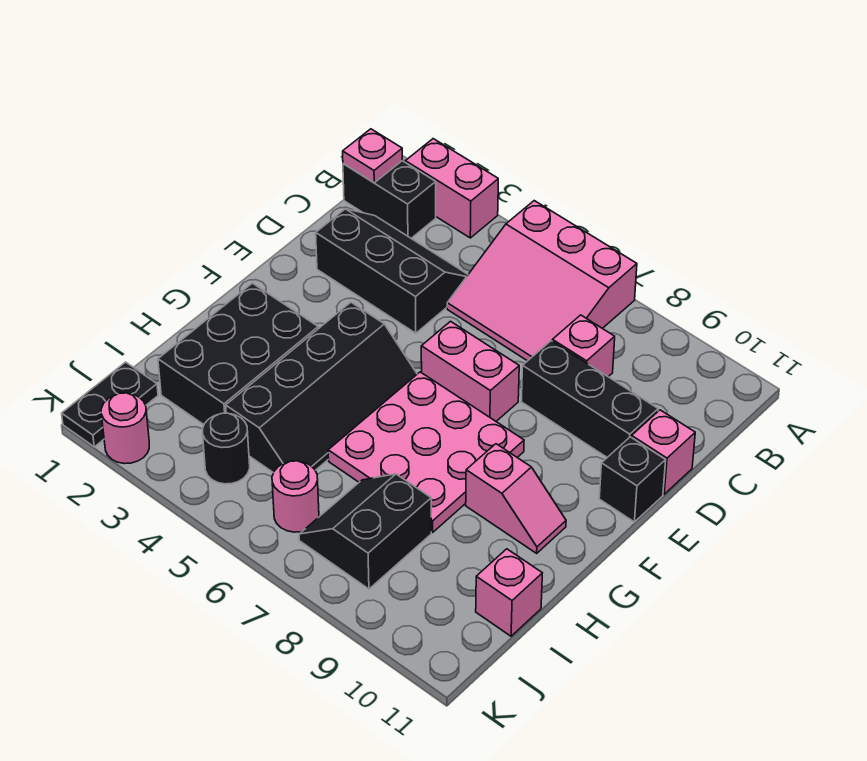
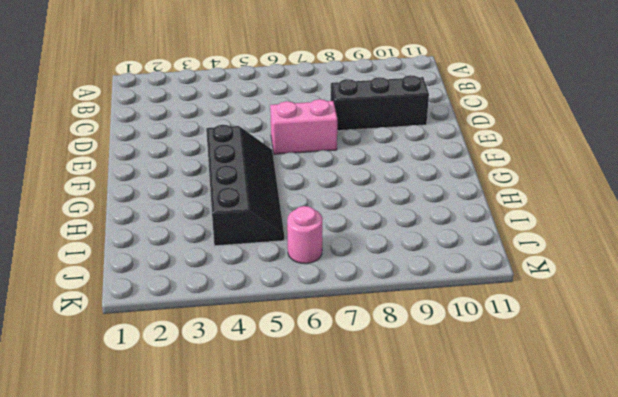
none -> pink 1x2 brick [405,139,498,238]
none -> pink 3x3 slope [447,201,637,361]
none -> black 1x2 brick [343,161,436,238]

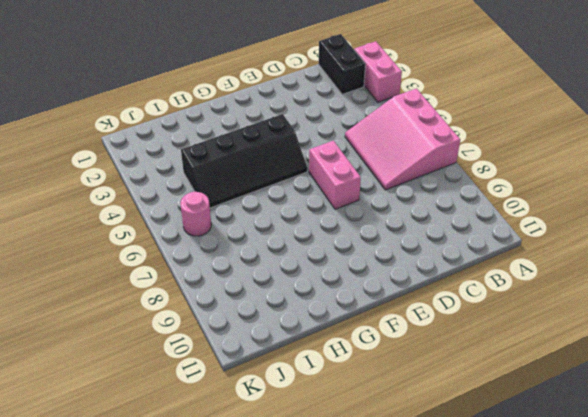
none -> black 2x3 slope [316,209,468,333]
none -> pink 1x1 brick [552,315,615,377]
none -> black 1x3 brick [521,341,658,457]

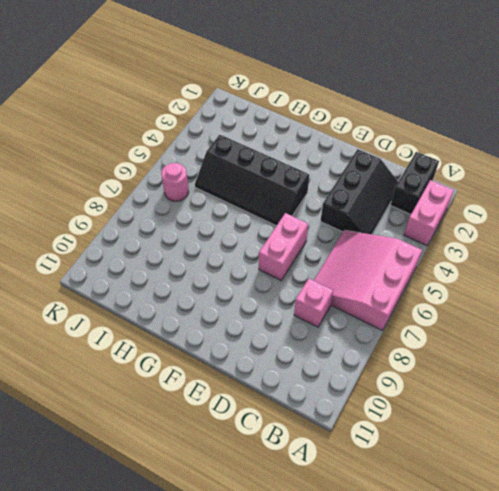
none -> black 1x3 brick [521,341,658,457]
none -> pink 1x1 brick [632,410,695,494]
none -> black 1x1 brick [599,437,666,522]

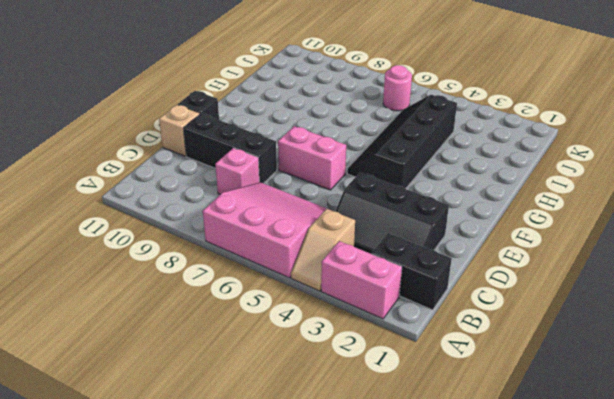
tan 1x2 slope [291,209,355,291] -> none
tan 1x1 brick [159,105,200,156] -> pink 1x1 brick [632,410,695,494]
none -> pink 3x3 plate [328,372,524,532]
none -> black 2x3 brick [158,283,318,425]
none -> pink 1x2 slope [466,444,566,553]

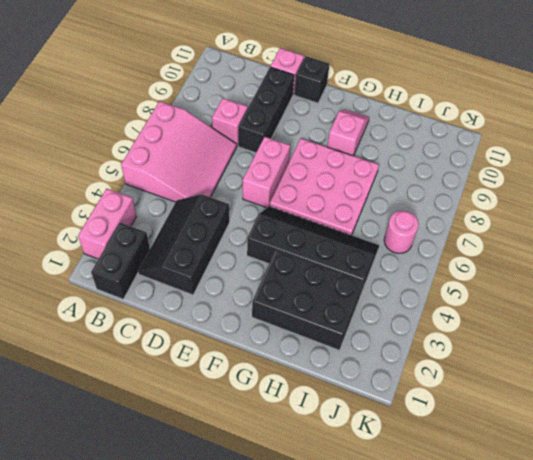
none -> black 2x2 slope [299,474,431,589]
none -> pink 1x1 brick [476,549,542,636]
none -> black 1x2 plate [62,362,158,447]

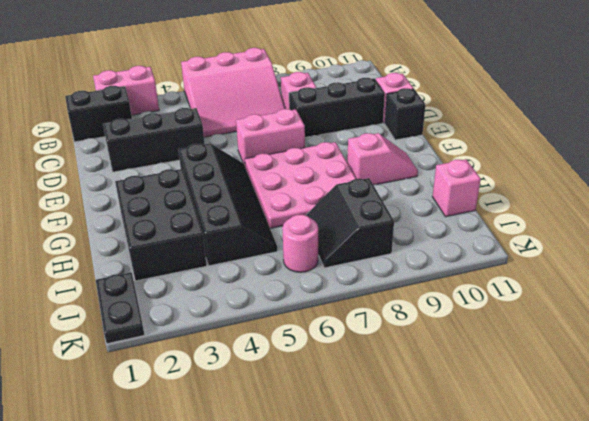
none -> black 1x1 round brick [203,413,250,484]
none -> pink 1x1 round brick [101,393,149,464]
none -> pink 1x1 plate [343,129,402,183]

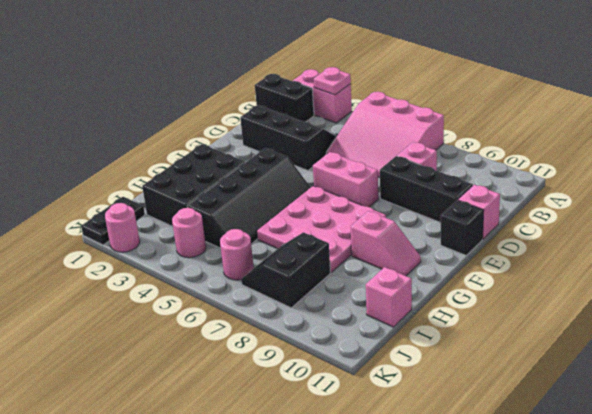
pink 1x1 plate [314,67,351,95] -> pink 1x1 plate moved to [343,129,402,183]
pink 1x1 round brick [172,208,206,258] -> black 1x1 round brick [203,413,250,484]

